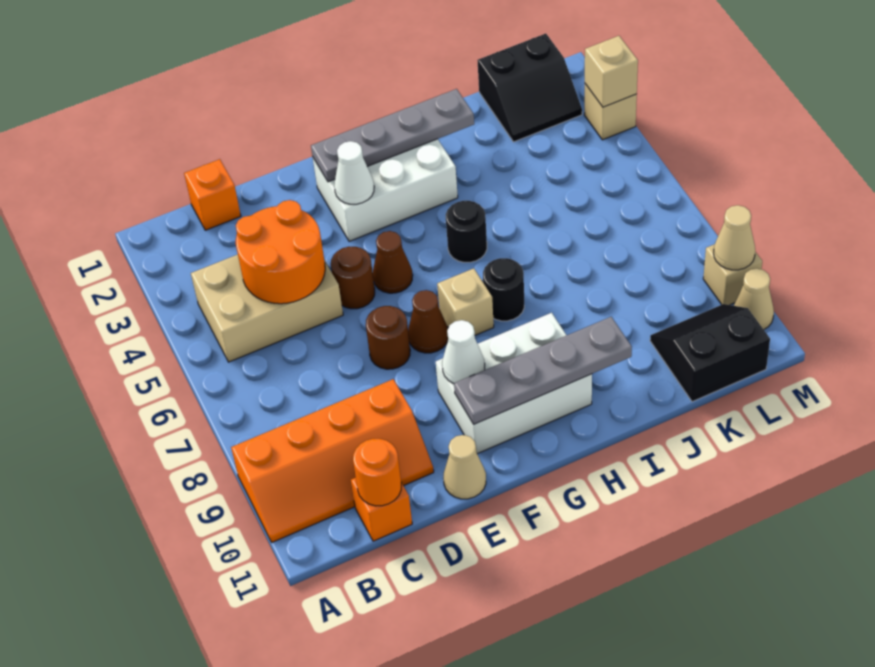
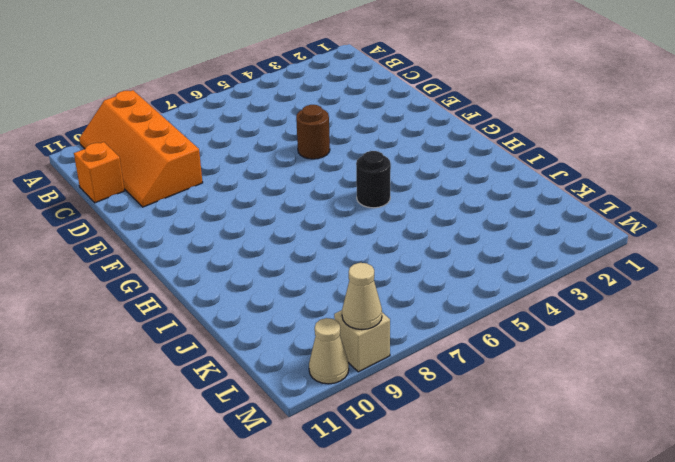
none -> tan 2x3 brick [191,255,343,362]
none -> orange 1x1 brick [184,159,241,230]
none -> brown 1x1 round brick [366,306,410,369]

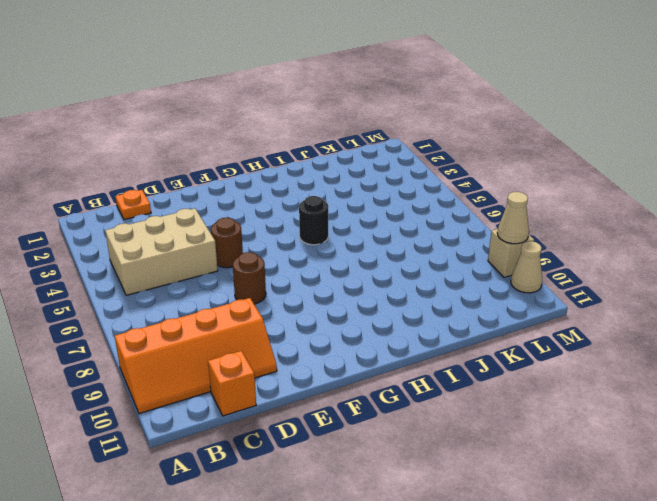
orange 1x1 plate [115,190,151,220] -> orange 1x1 brick [184,159,241,230]
none -> tan 1x1 cone [443,435,486,499]
none -> white 2x3 brick [313,139,458,241]
none -> brown 1x1 cone [373,231,413,293]

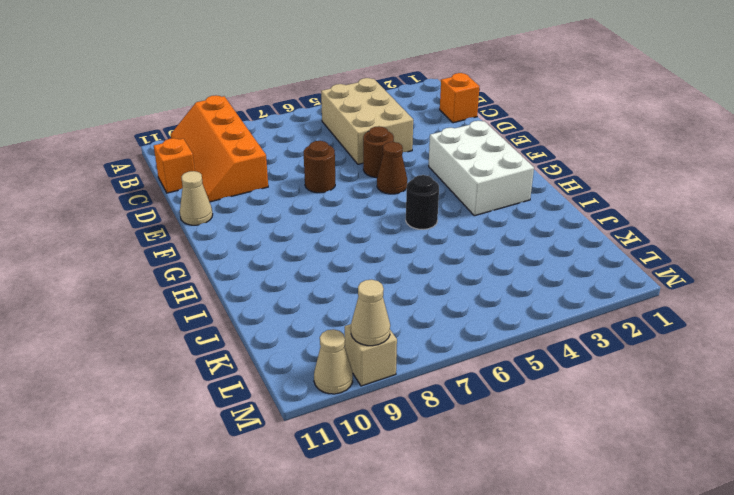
none -> brown 1x1 cone [408,290,448,353]
none -> white 2x3 brick [436,313,592,454]
none -> tan 1x1 brick [437,268,494,335]

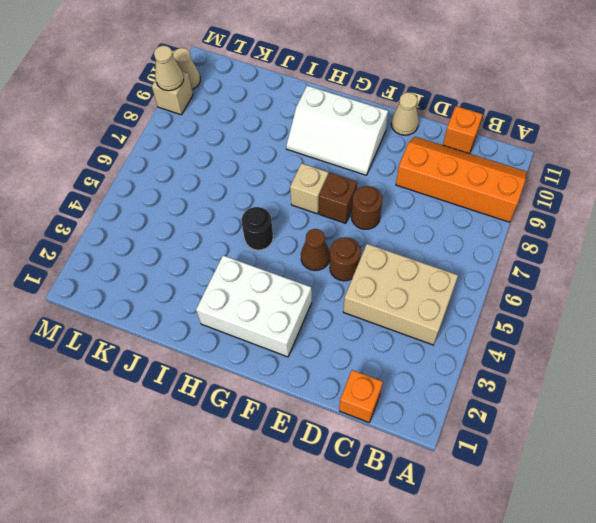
brown 1x1 brick [319,173,357,223] -> brown 1x1 cone [408,290,448,353]
white 2x3 slope [286,86,388,175] -> white 2x3 brick [436,313,592,454]
none -> black 1x1 round brick [483,258,524,321]
none -> black 2x2 slope [477,34,582,142]
none -> black 2x2 slope [650,304,770,402]

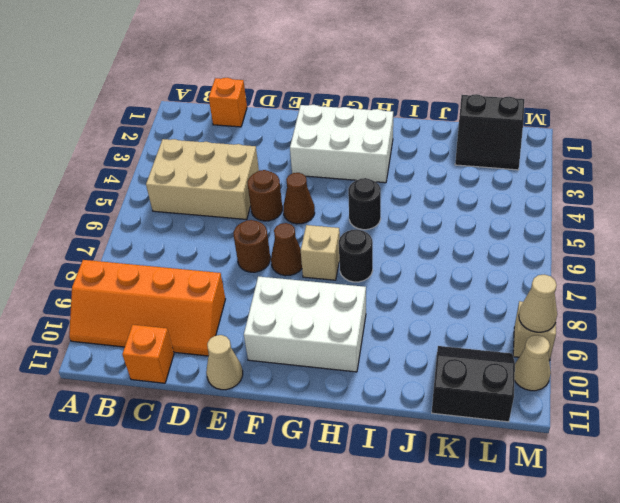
none -> tan 1x1 brick [584,84,637,140]
none -> orange 2x2 round brick [236,200,325,304]
none -> orange 1x1 round brick [353,439,401,506]

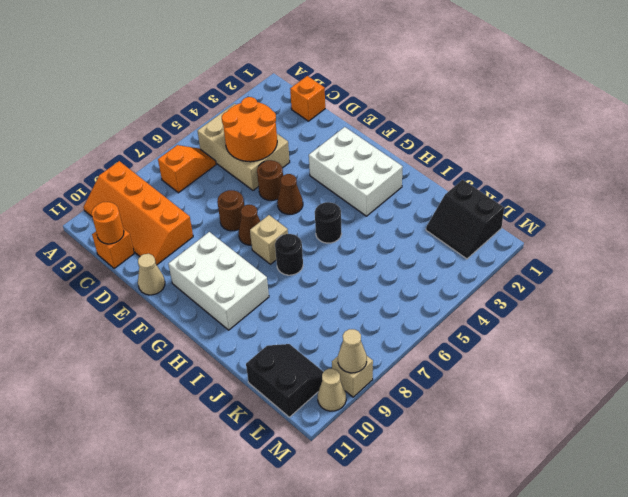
orange 1x2 slope [158,145,216,193] -> none
none -> tan 1x1 brick [584,84,637,140]
none -> grey 1x4 plate [311,89,474,182]
none -> white 1x1 cone [334,141,374,204]

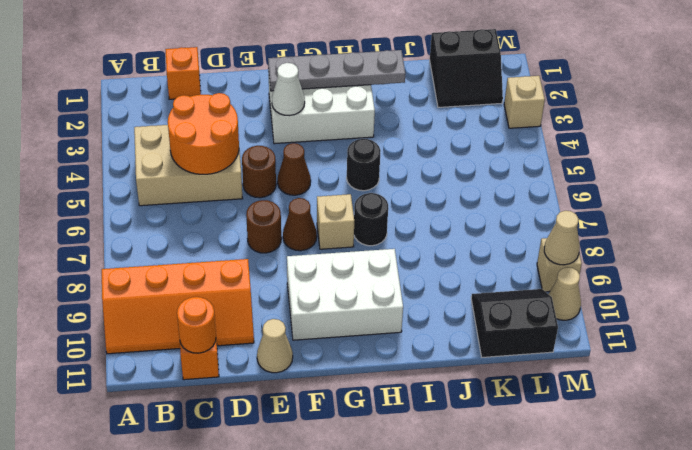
none -> white 1x1 cone [442,320,485,384]
none -> grey 1x4 plate [454,317,632,424]
none -> tan 1x1 brick [585,36,638,107]

